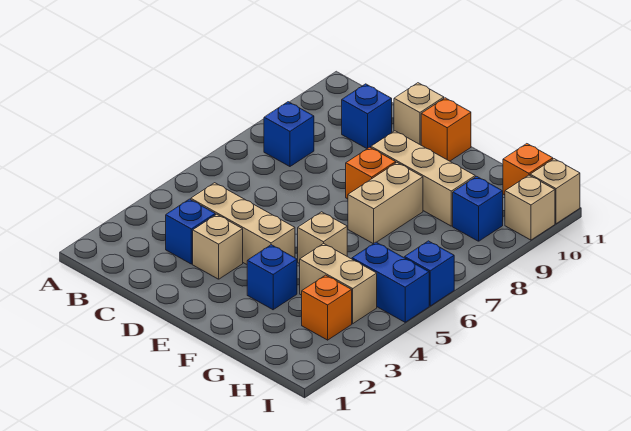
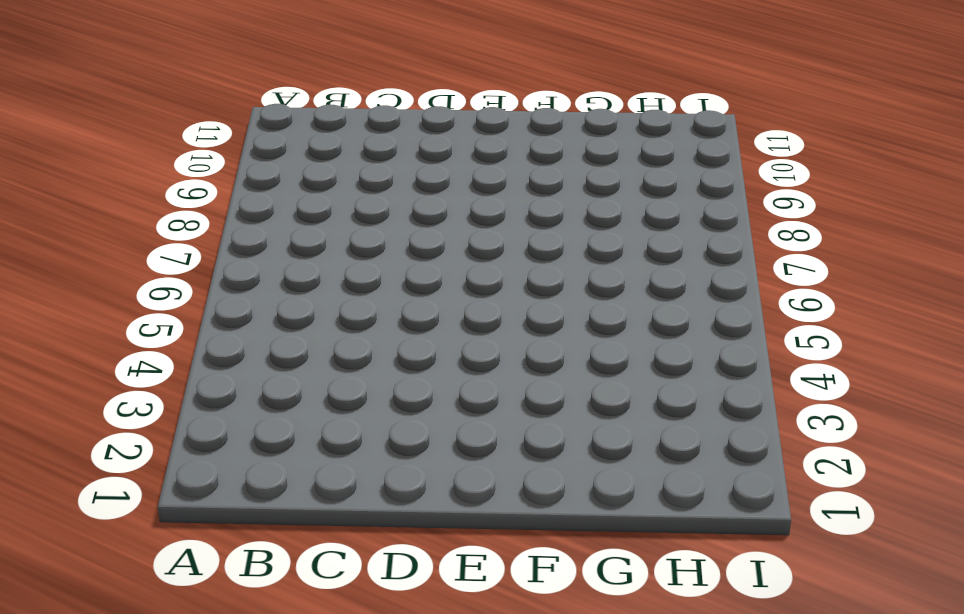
none -> blue 1x1 brick [264,102,314,167]
none -> blue 1x1 brick [166,199,215,264]
none -> tan 1x3 brick [191,183,295,264]

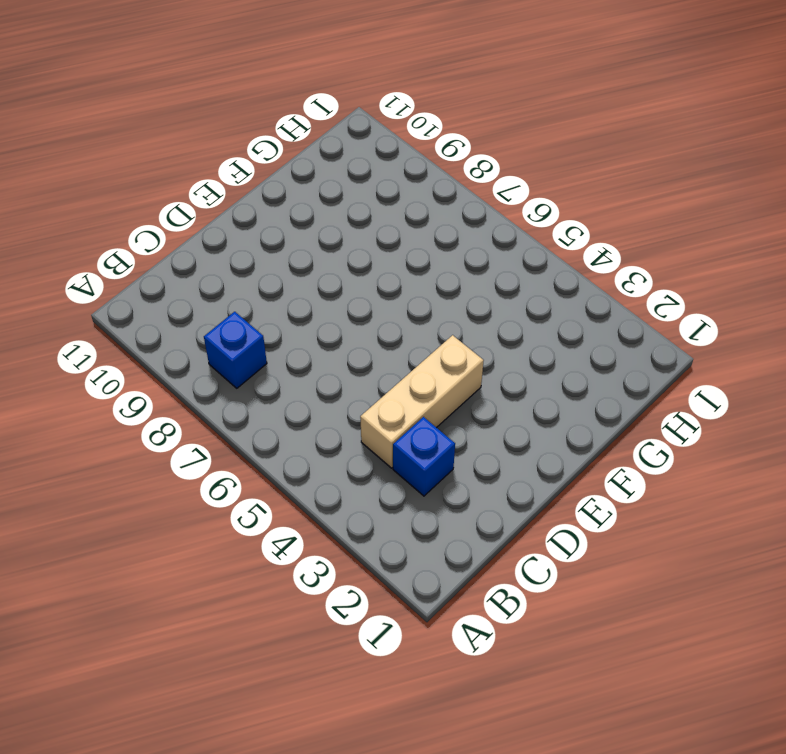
none -> blue 1x1 brick [342,84,392,149]
none -> tan 1x1 brick [193,214,243,279]
none -> tan 1x1 brick [394,83,444,145]

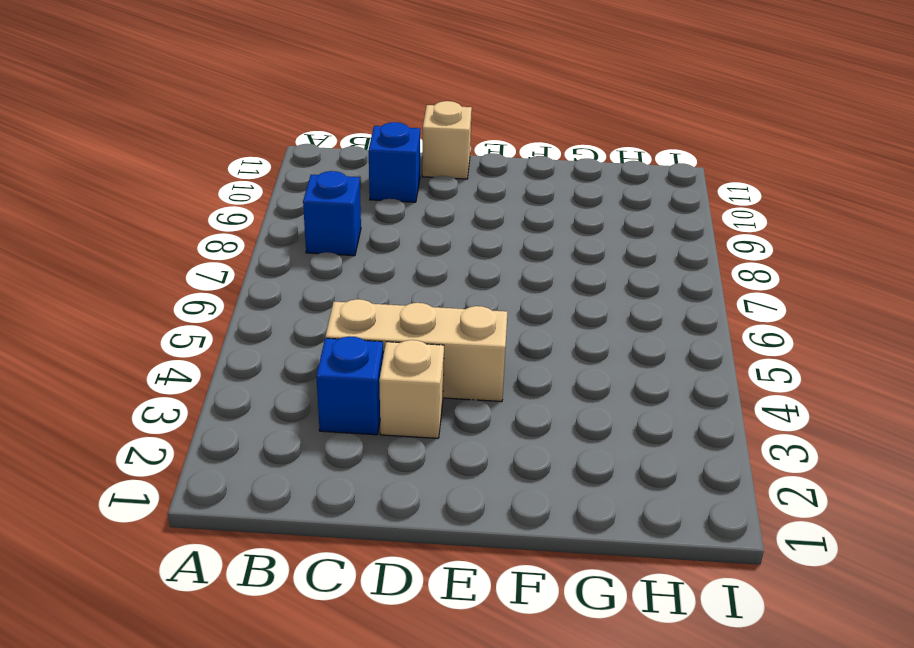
none -> orange 1x1 brick [346,147,396,199]
none -> tan 1x3 brick [371,131,475,226]
none -> orange 1x1 brick [421,98,471,161]

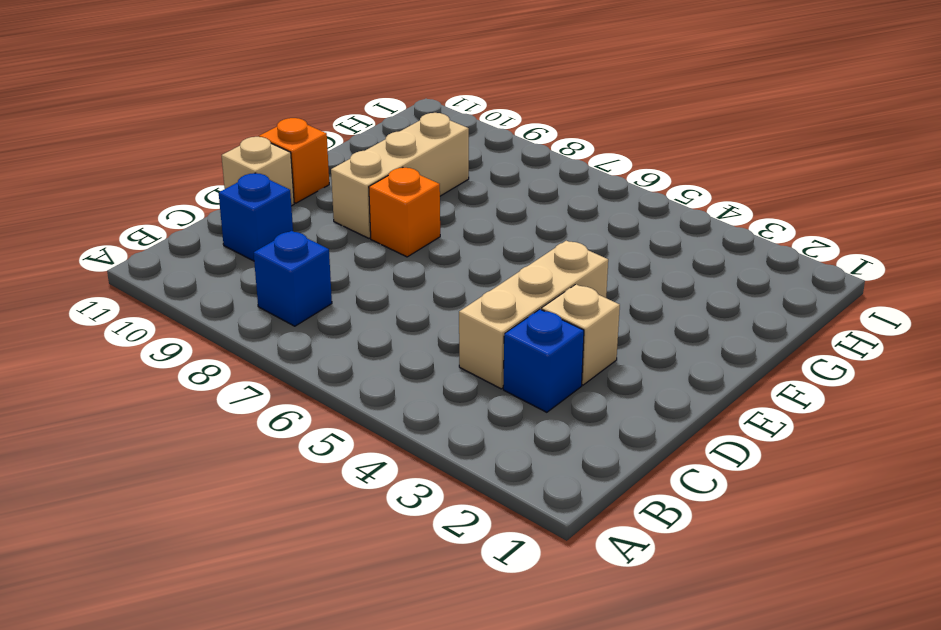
none -> blue 1x1 brick [247,245,297,310]
none -> tan 1x1 brick [298,212,347,264]
none -> tan 1x2 brick [348,163,423,244]

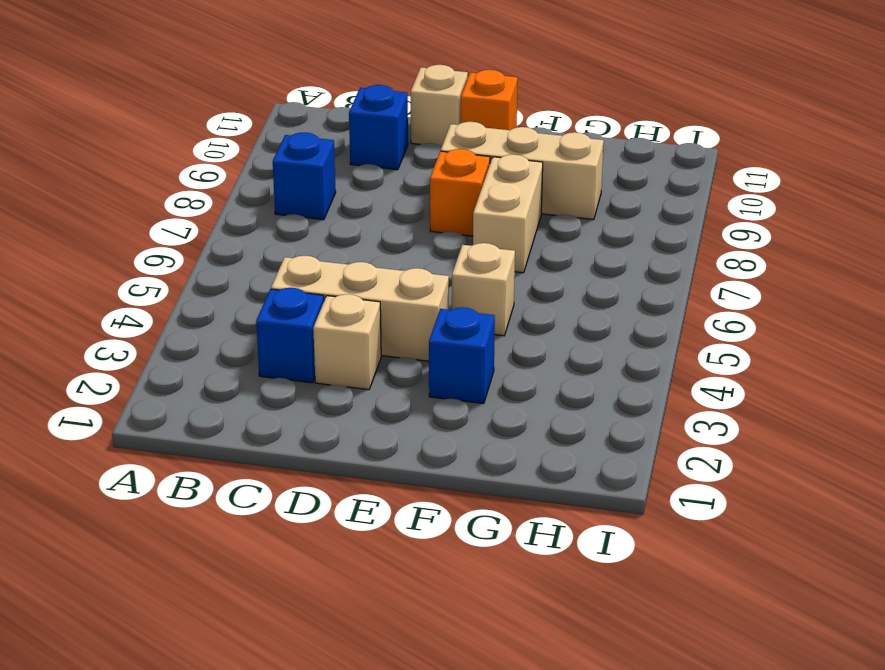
none -> tan 1x2 brick [300,243,377,324]
none -> orange 1x1 brick [302,275,352,340]
none -> blue 1x2 brick [352,242,429,322]

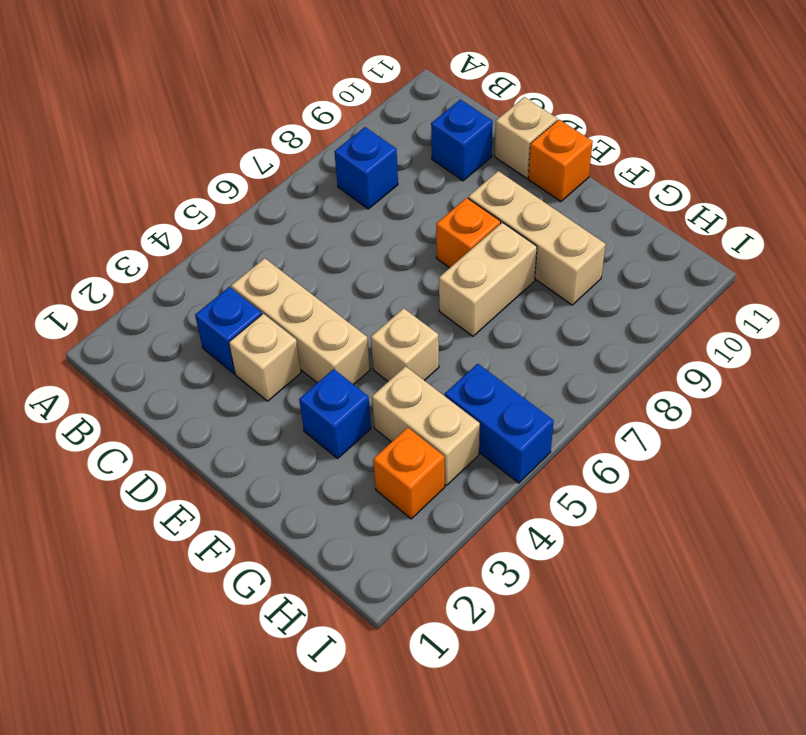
none -> blue 1x1 brick [453,176,503,241]
none -> orange 1x1 brick [503,144,553,195]
none -> blue 1x1 brick [404,241,454,306]

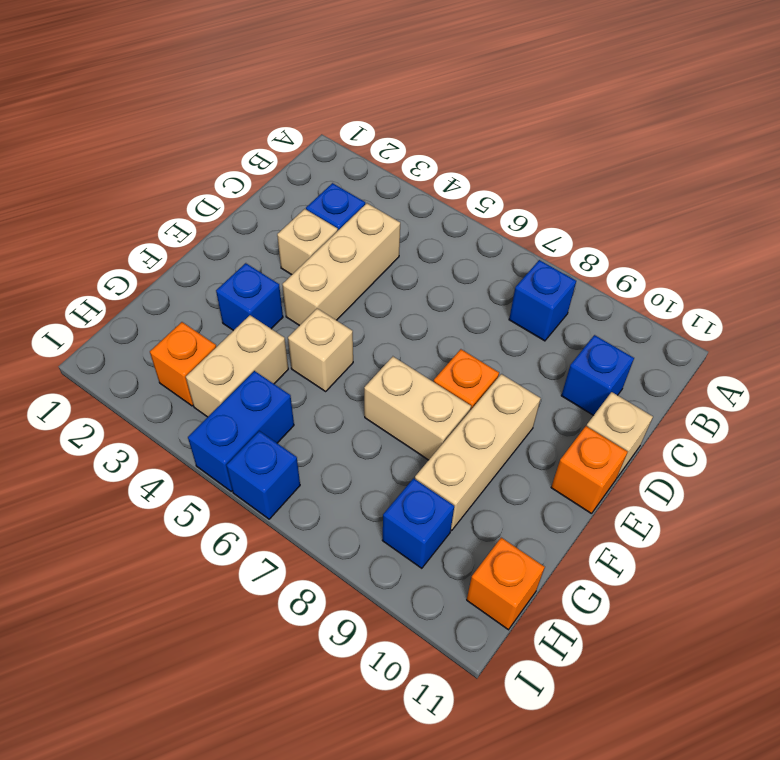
none -> tan 1x1 brick [505,175,555,240]
none -> tan 1x1 brick [530,159,580,224]

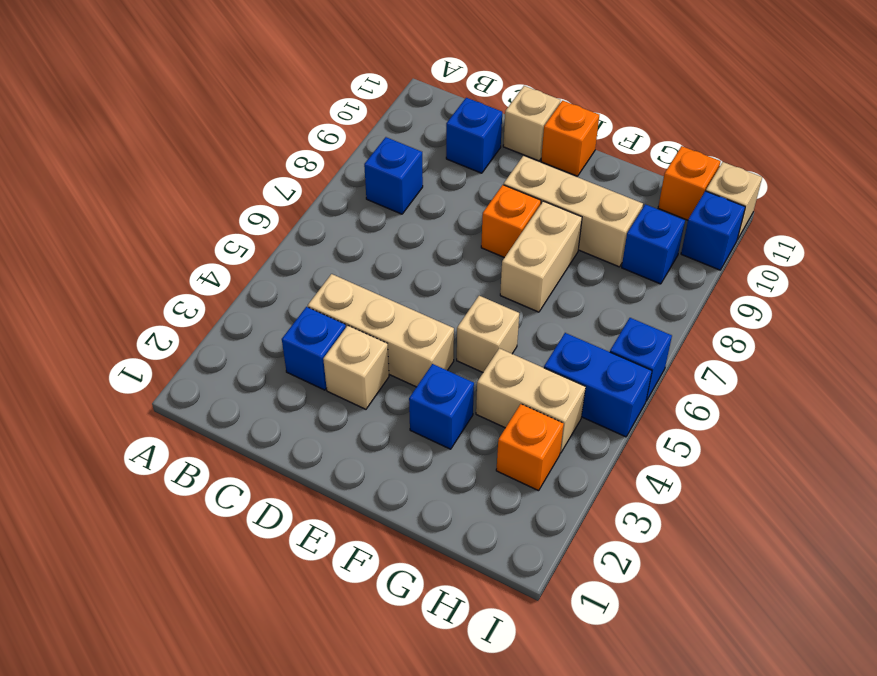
blue 1x1 brick [681,191,745,270] -> tan 1x1 brick [505,175,555,240]

